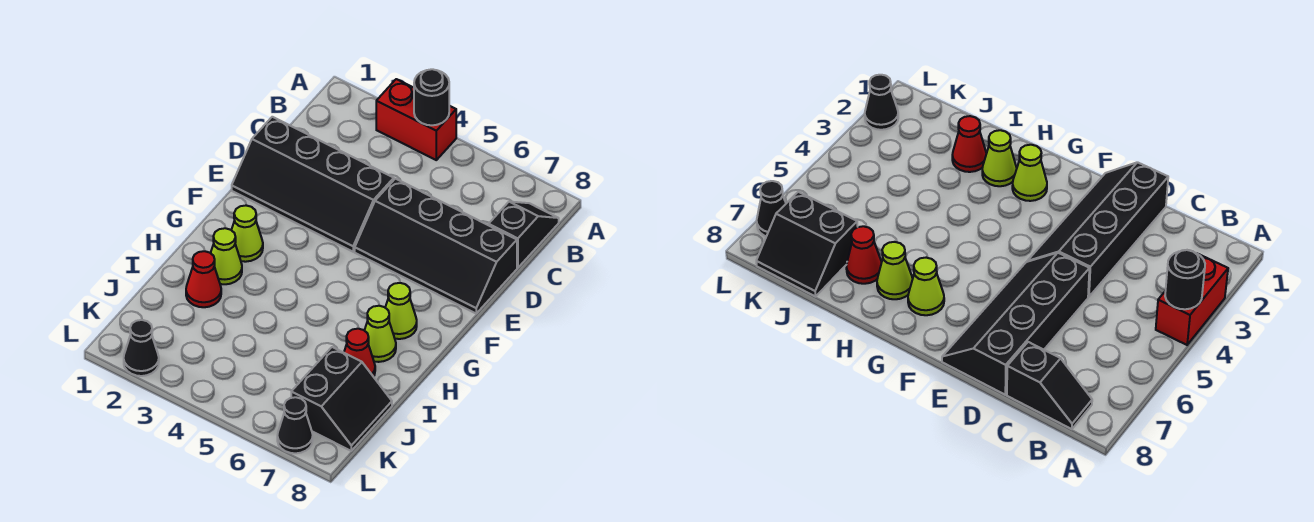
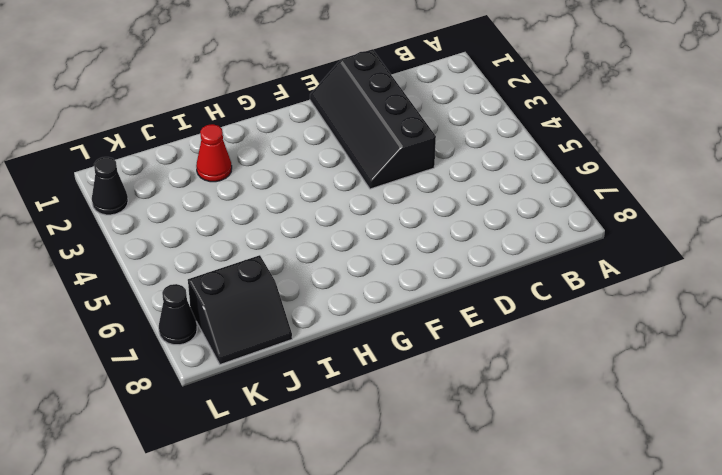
none -> red 1x2 brick [376,79,456,160]
none -> black 1x2 slope [489,202,559,268]
none -> black 2x4 slope [355,179,517,313]

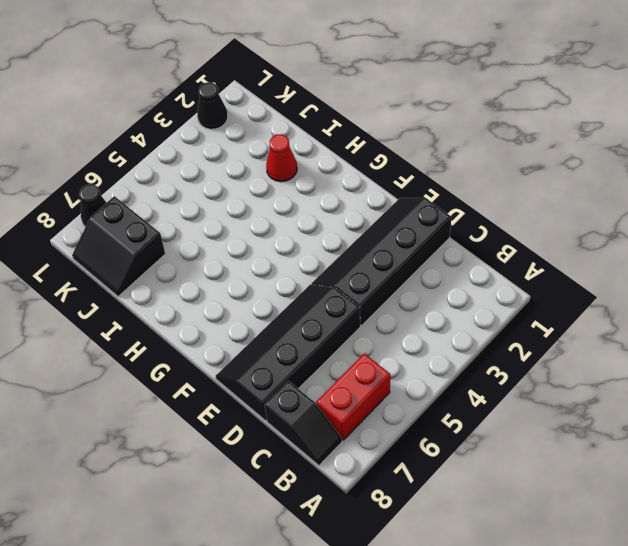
red 1x2 brick [316,353,390,440] -> red 1x2 brick moved to [376,79,456,160]
none -> lime 1x1 cone [232,206,263,262]
none -> lime 1x1 cone [385,283,417,339]
none -> lime 1x1 cone [211,228,242,284]

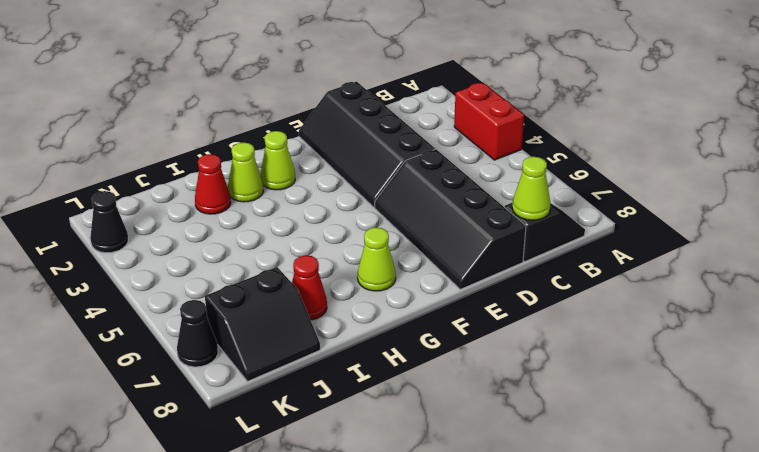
lime 1x1 cone [512,157,551,220] -> lime 1x1 cone moved to [364,306,396,362]
none -> black 1x1 round brick [414,69,449,125]

